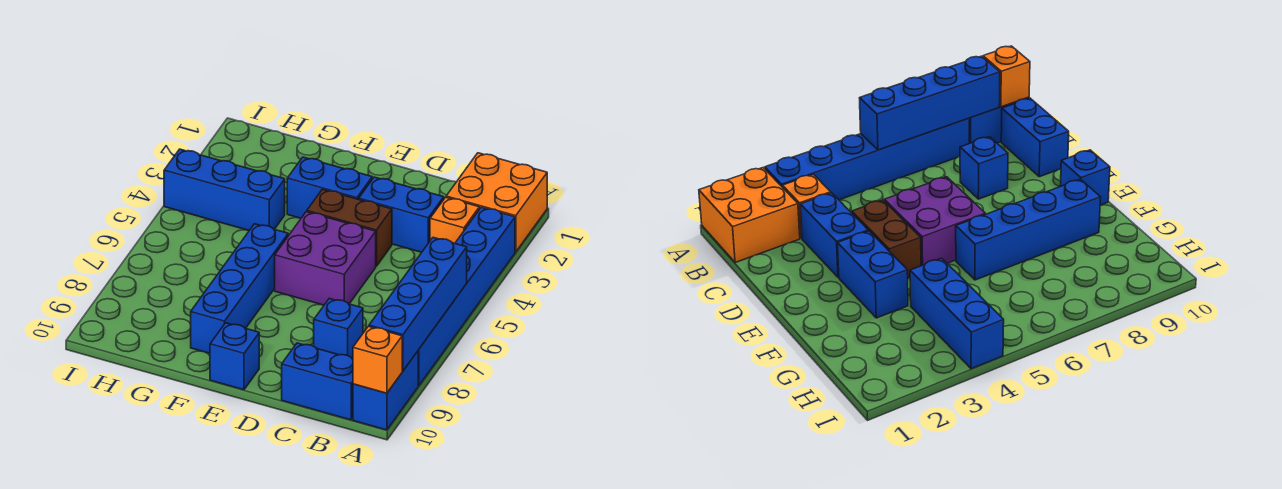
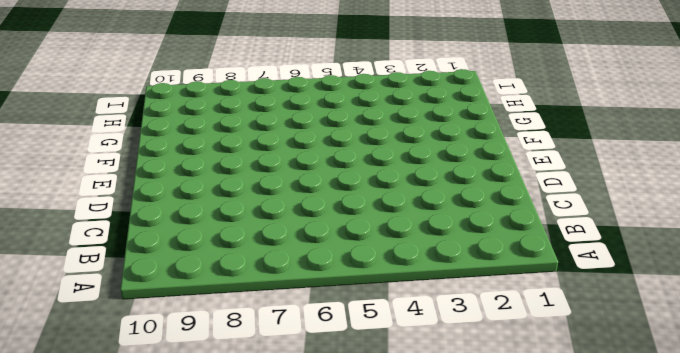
none -> orange 2x2 brick [446,153,547,252]
none -> blue 1x6 brick [418,207,515,385]
none -> blue 1x2 brick [353,351,418,430]

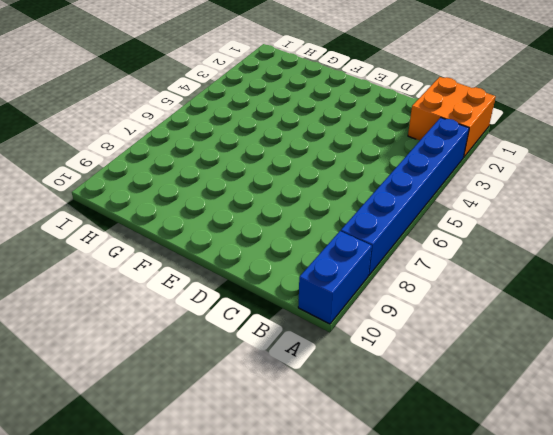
none -> orange 1x1 brick [430,197,479,243]
none -> blue 1x2 brick [282,343,353,420]
none -> blue 1x2 brick [359,177,444,252]

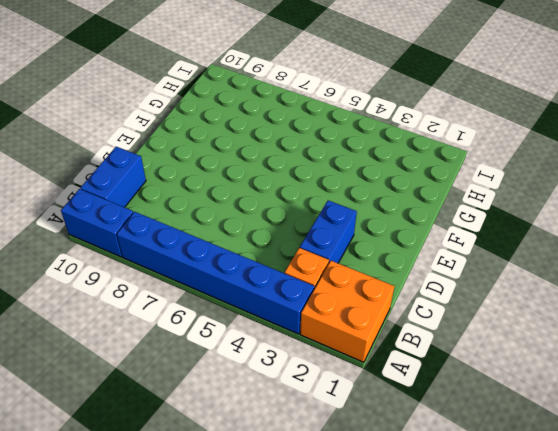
none -> blue 1x1 brick [314,298,363,359]
none -> brown 1x2 brick [307,189,392,266]
none -> purple 2x2 brick [275,212,376,305]

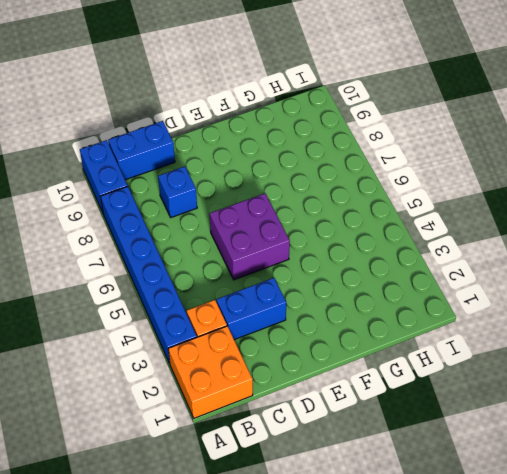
none -> brown 1x2 brick [307,189,392,266]
none -> blue 1x2 brick [287,157,372,218]
none -> blue 1x1 brick [210,323,259,390]

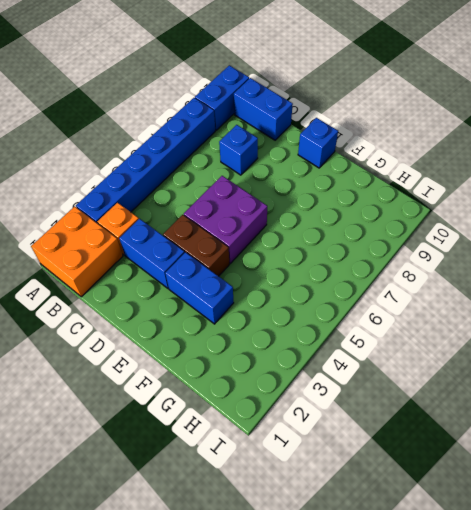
none -> blue 1x4 brick [191,224,288,353]
none -> blue 1x3 brick [164,149,285,230]
none -> blue 1x4 brick [369,237,467,371]

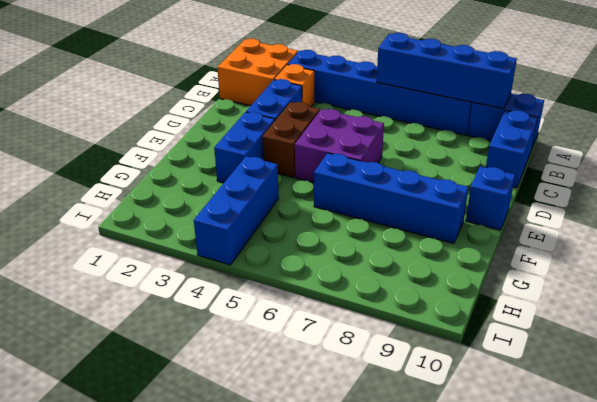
none -> blue 1x1 brick [314,298,363,359]
none -> orange 1x1 brick [353,326,402,393]

